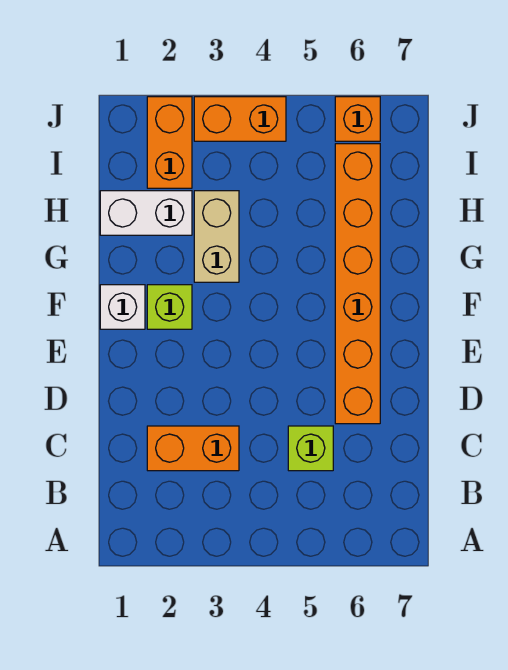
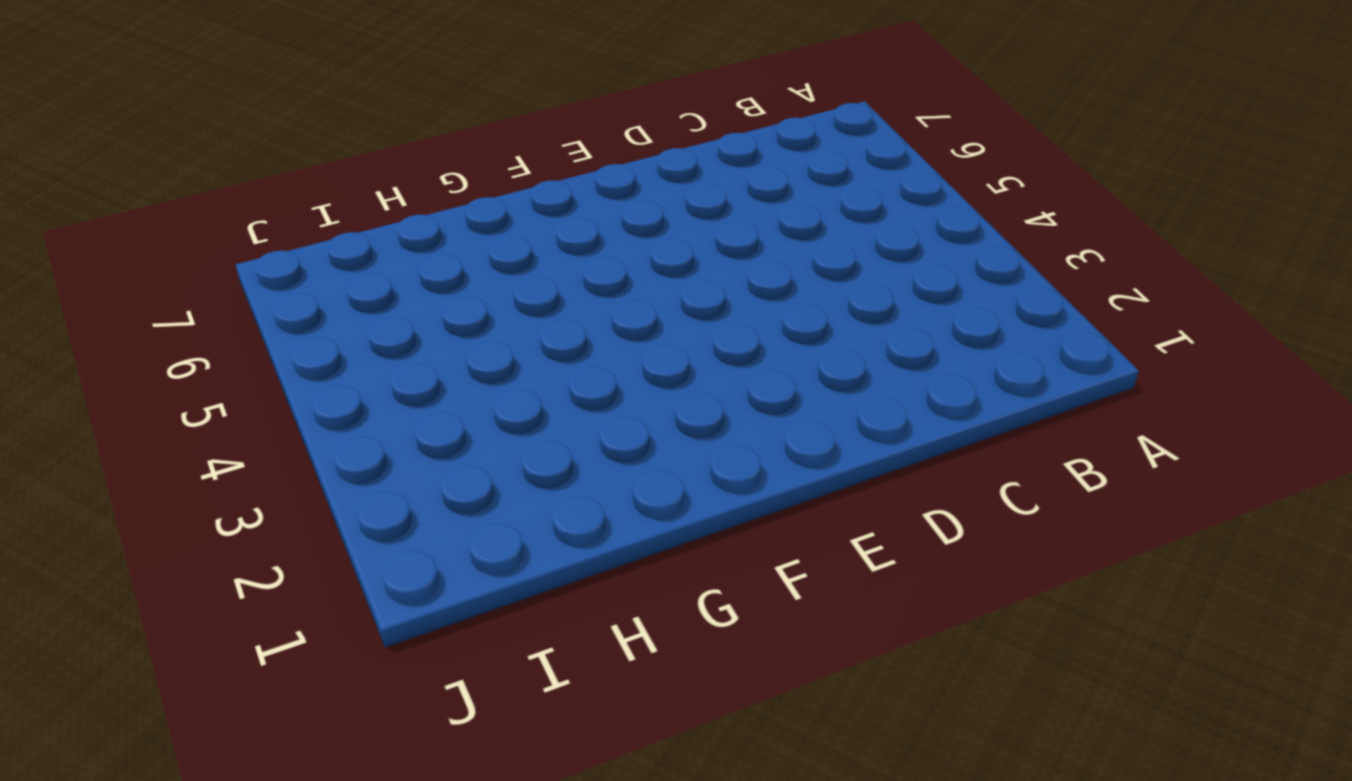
none -> orange 1x2 brick [147,426,239,471]
none -> lime 1x1 brick [288,426,333,471]

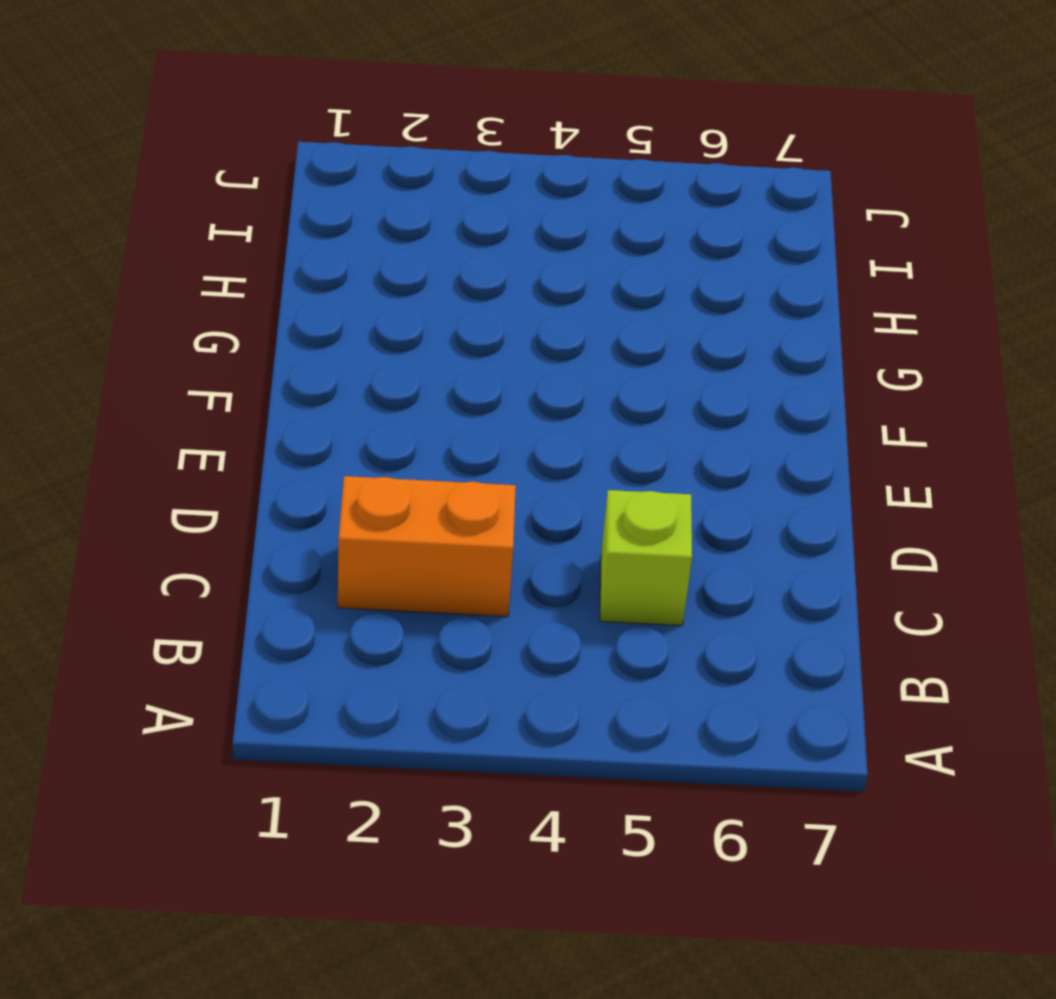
none -> orange 1x6 brick [335,144,380,424]
none -> white 1x1 brick [100,285,145,329]

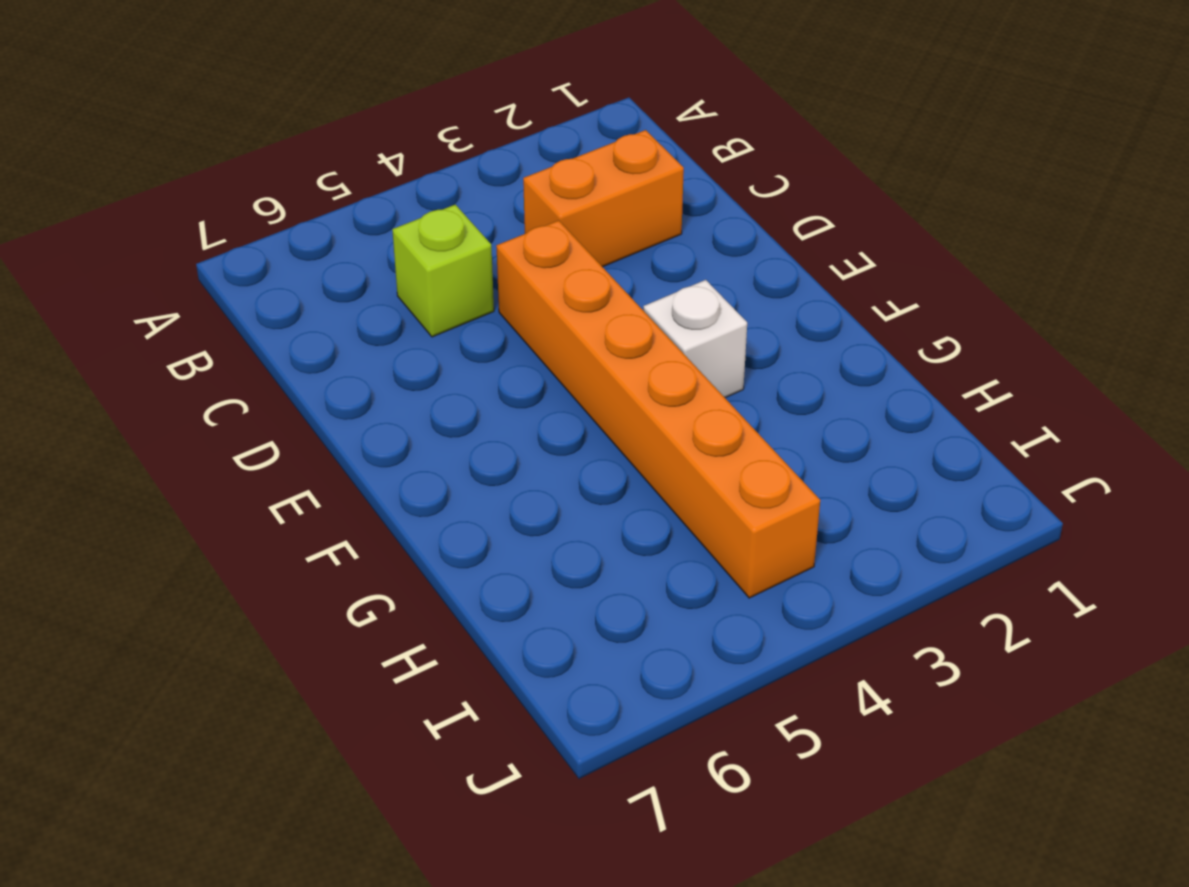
orange 1x6 brick [496,220,820,598] -> orange 1x6 brick moved to [335,144,380,424]
white 1x1 brick [643,280,747,398] -> white 1x1 brick moved to [100,285,145,329]
none -> lime 1x1 brick [147,285,192,329]
none -> tan 1x2 brick [194,191,239,282]

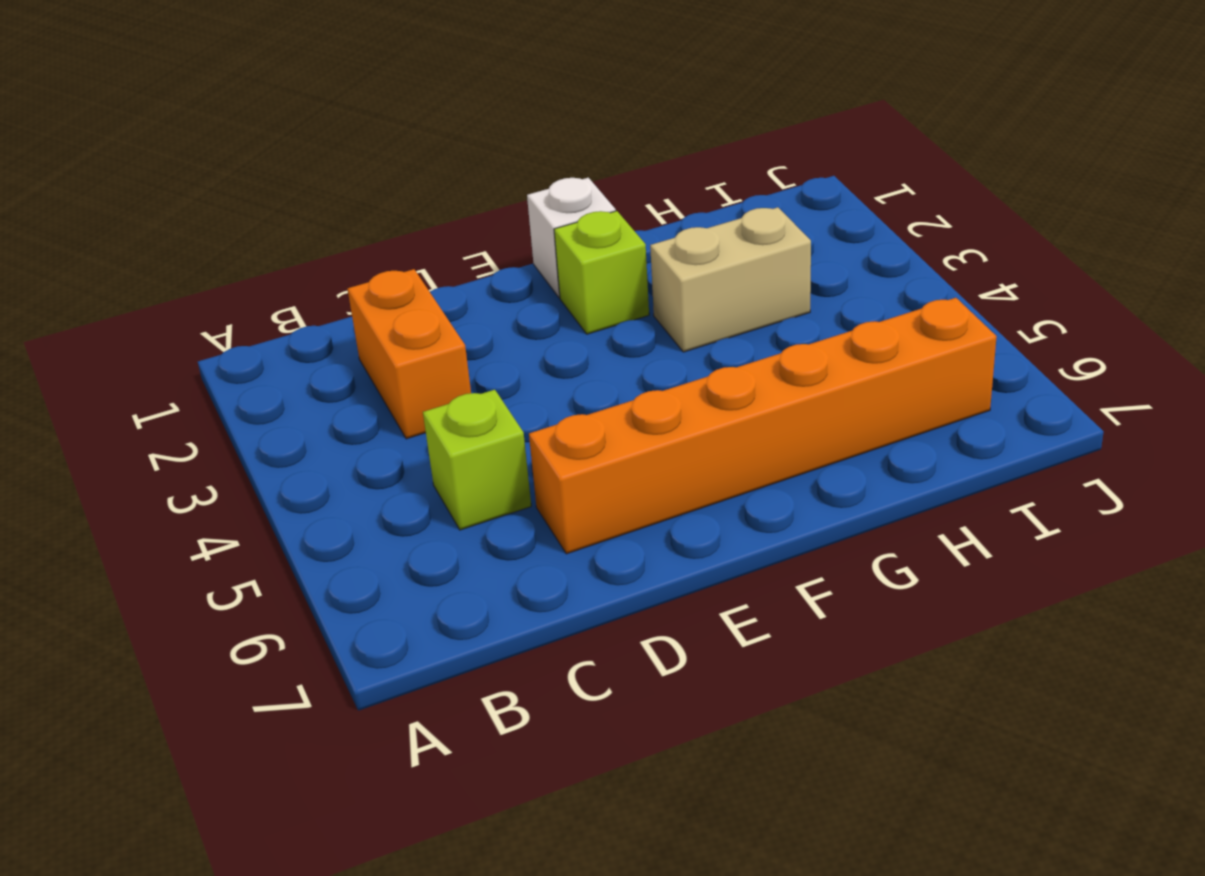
none -> white 1x2 brick [100,191,192,235]
none -> orange 1x2 brick [147,97,192,188]

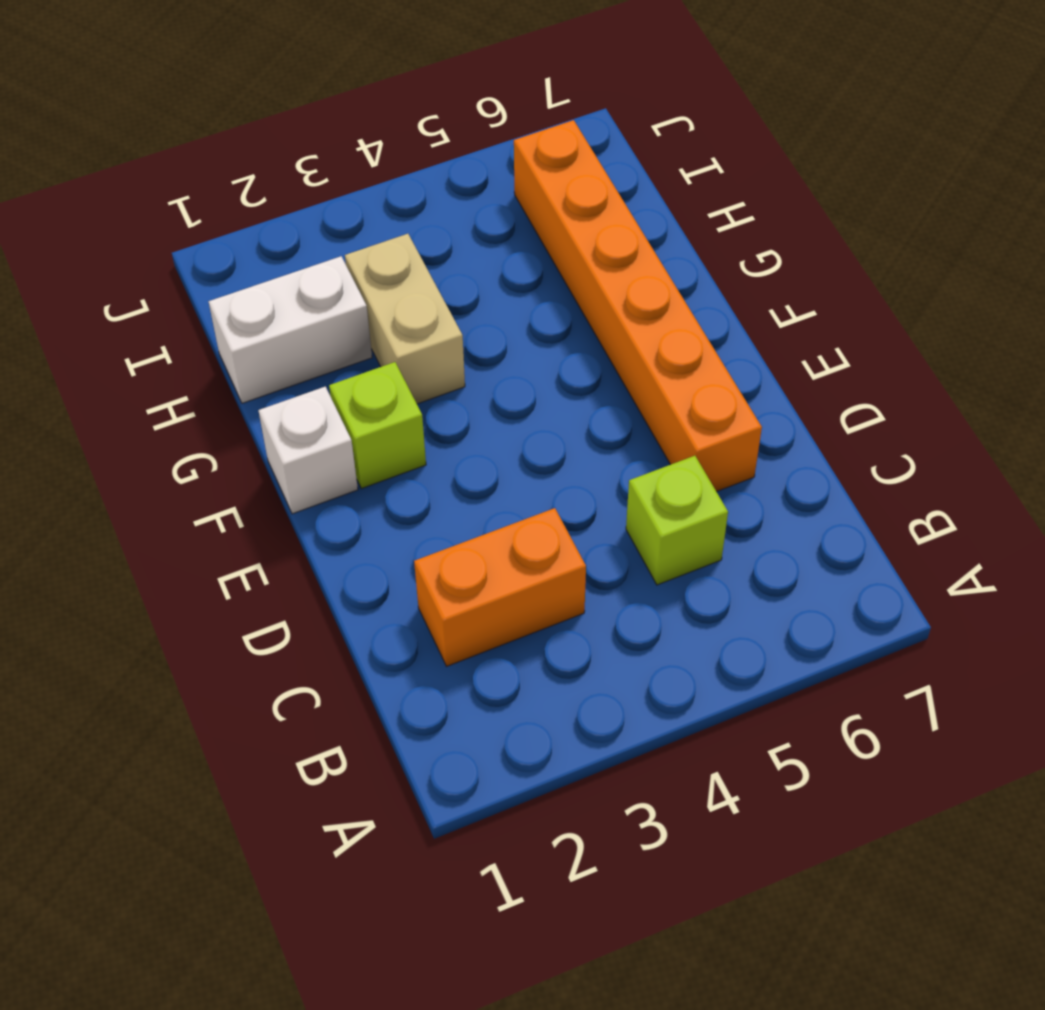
none -> orange 1x2 brick [147,97,192,188]
none -> orange 1x2 brick [194,97,286,141]

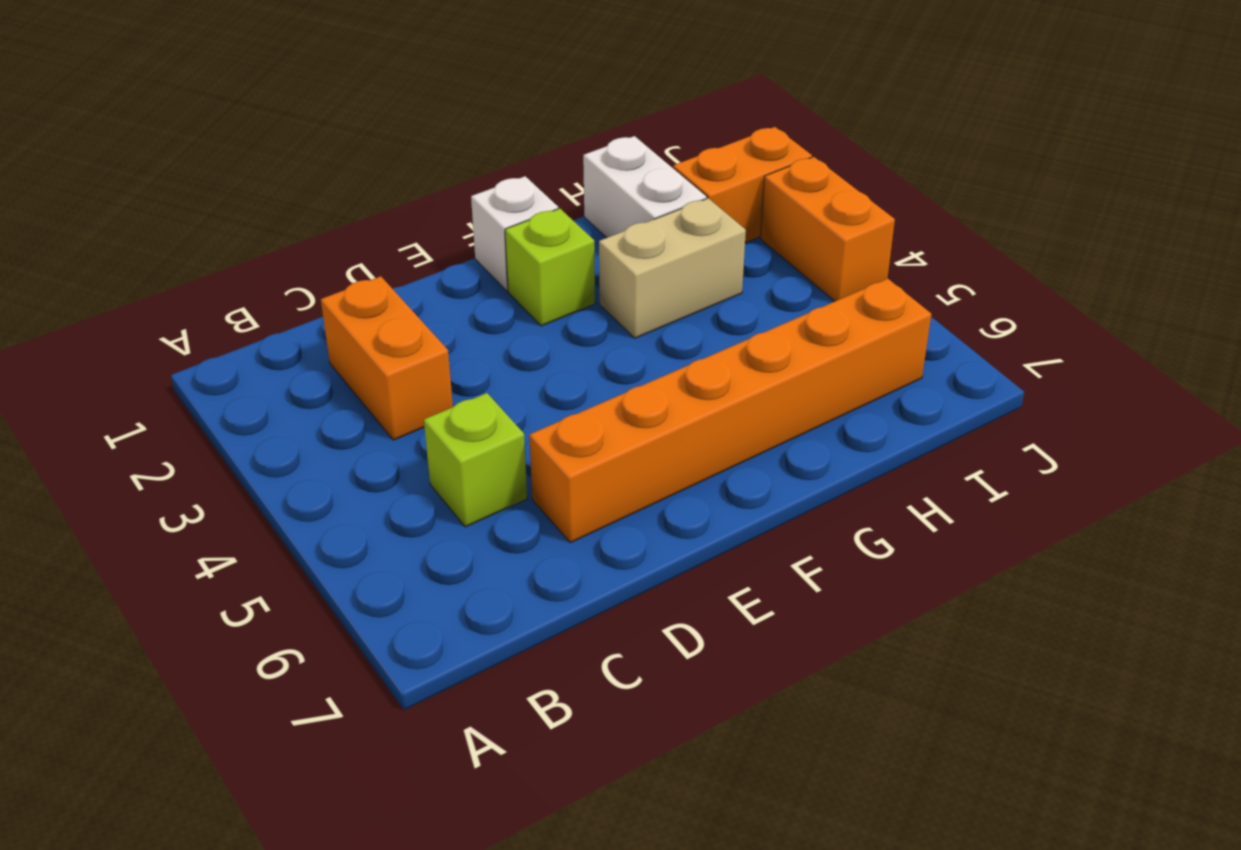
none -> orange 1x1 brick [335,97,380,141]

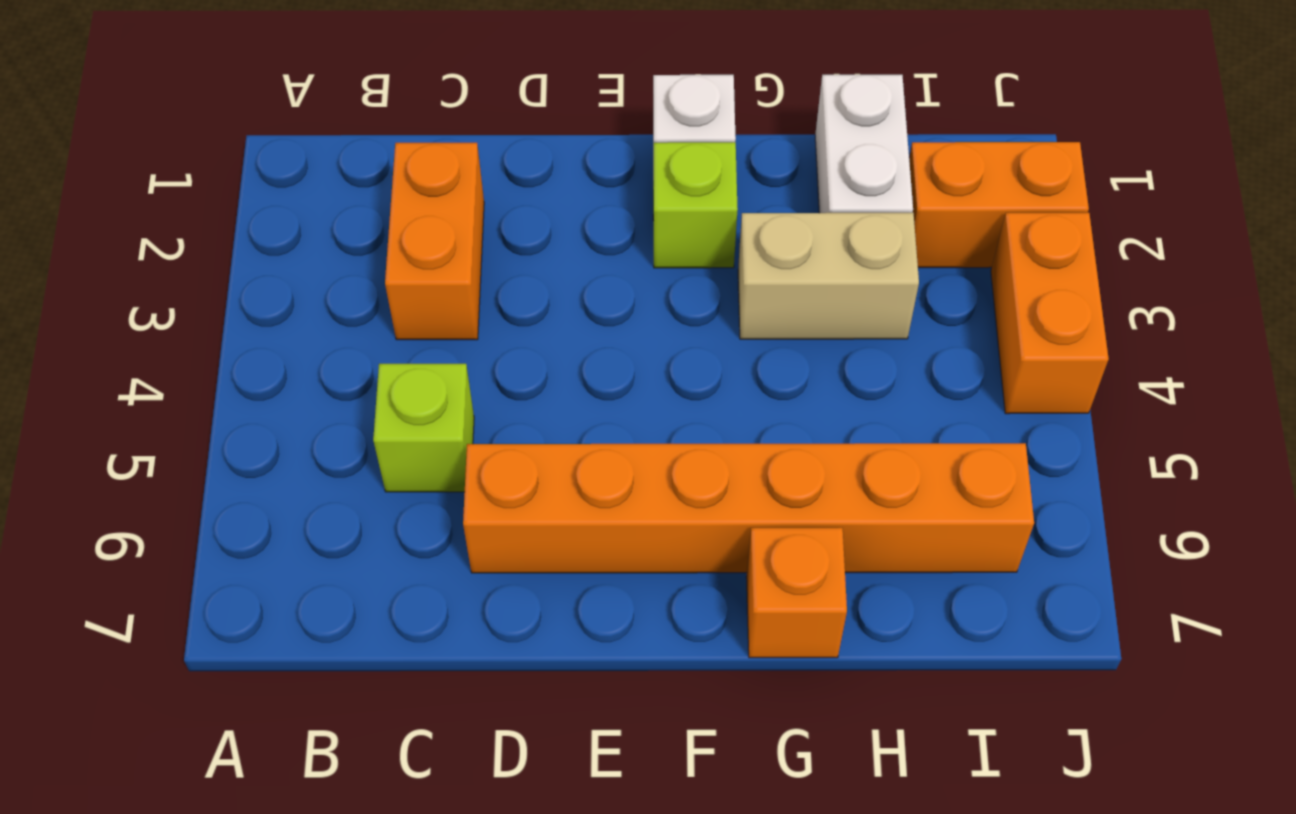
orange 1x1 brick [746,528,847,658] -> orange 1x1 brick moved to [335,97,380,141]

